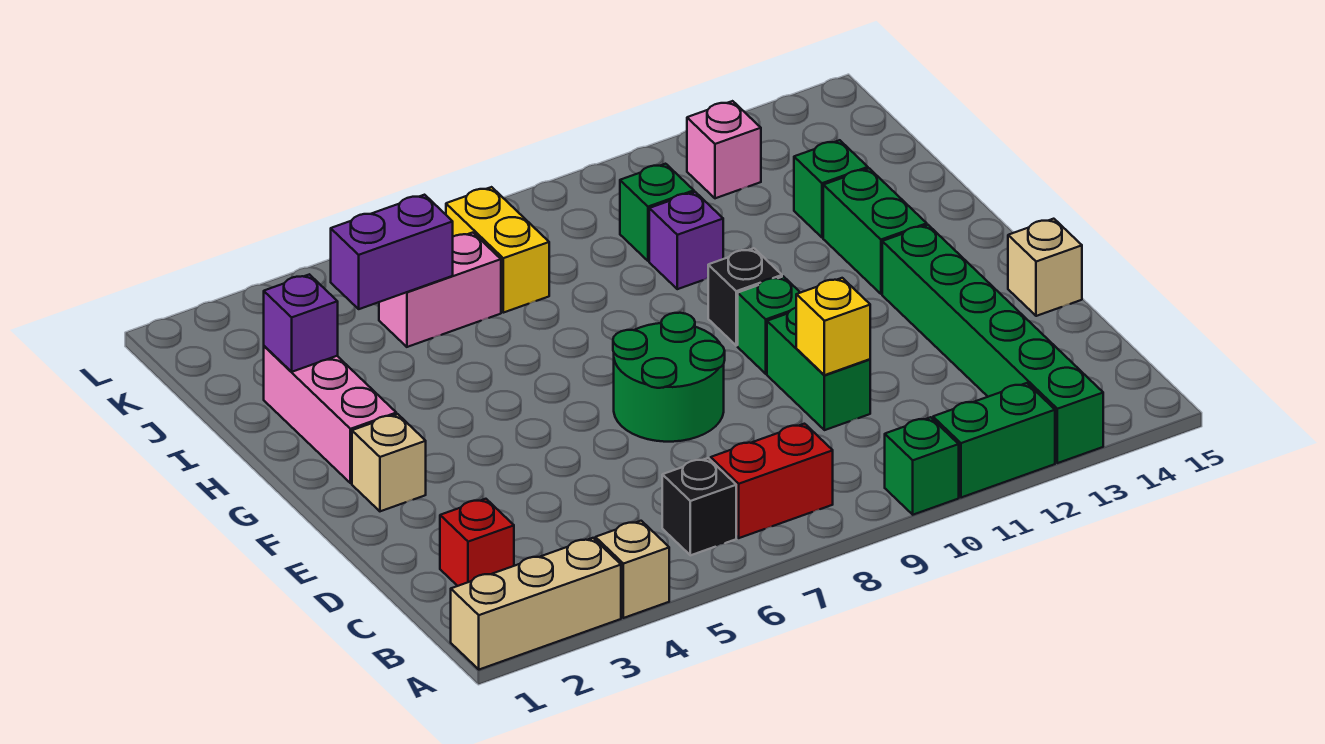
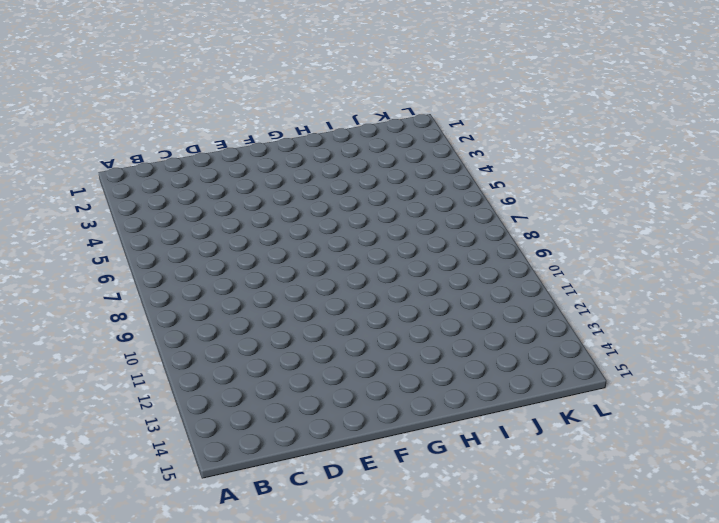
none -> tan 1x3 brick [451,538,621,670]
none -> tan 1x1 brick [595,521,669,618]
none -> green 1x1 brick [885,417,959,515]

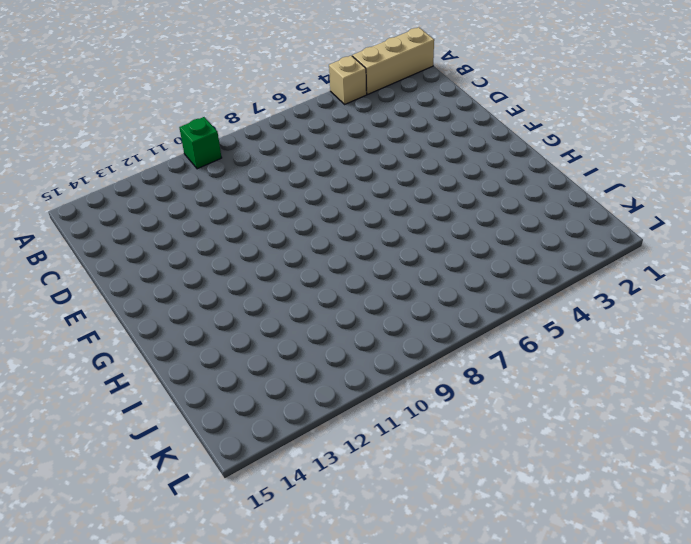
none -> green 1x2 brick [933,383,1055,498]
none -> green 1x6 brick [882,225,1103,463]
none -> black 1x1 brick [662,458,736,555]

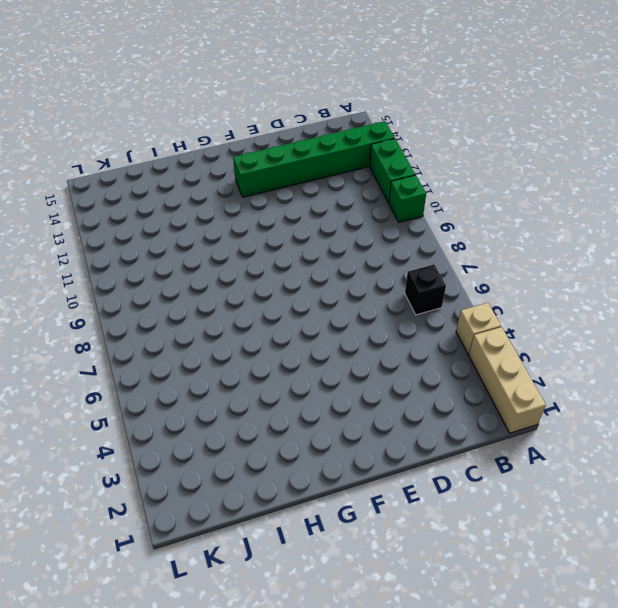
none -> red 1x2 brick [711,424,833,538]
none -> red 1x1 brick [440,499,514,586]
none -> green 1x2 brick [767,308,870,430]

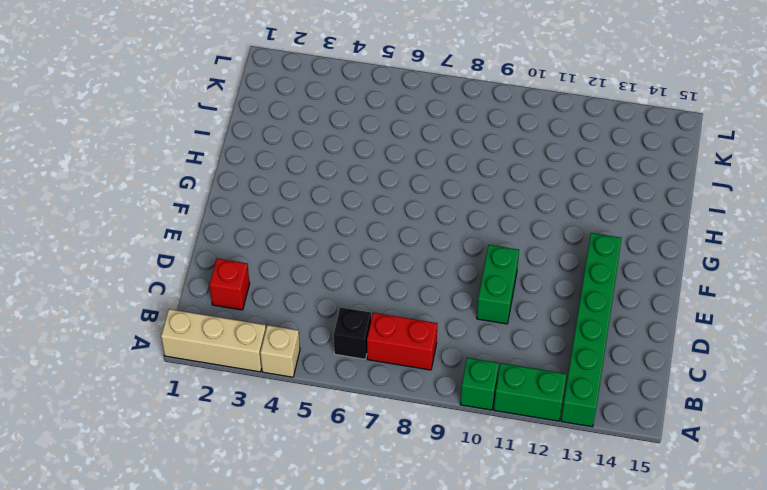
none -> green 2x2 round brick [613,313,725,442]
none -> tan 1x1 brick [1008,219,1082,316]
none -> tan 1x1 brick [352,414,426,511]

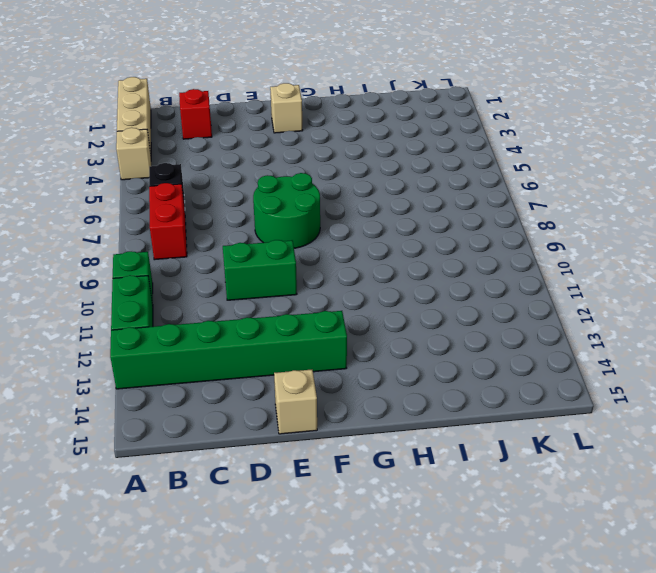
none -> green 1x1 brick [738,276,800,374]
none -> pink 1x3 brick [264,346,396,483]
none -> black 1x1 brick [708,248,782,346]

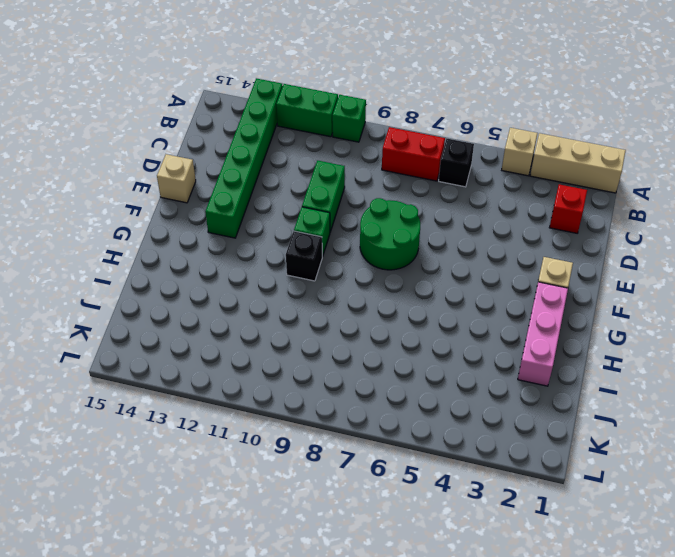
none -> green 1x2 brick [823,168,927,294]
none -> purple 1x1 brick [649,192,723,289]
none -> green 1x1 brick [794,140,868,238]

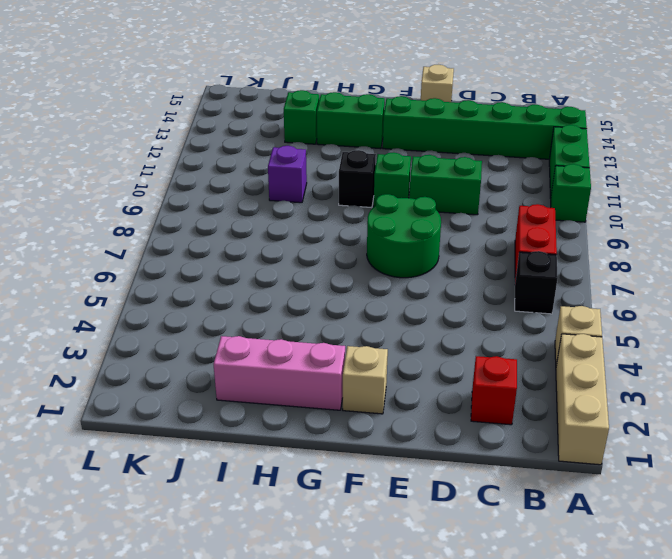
none -> pink 1x2 brick [379,233,501,347]
none -> yellow 1x2 brick [446,187,549,313]
none -> green 1x1 brick [620,164,694,261]

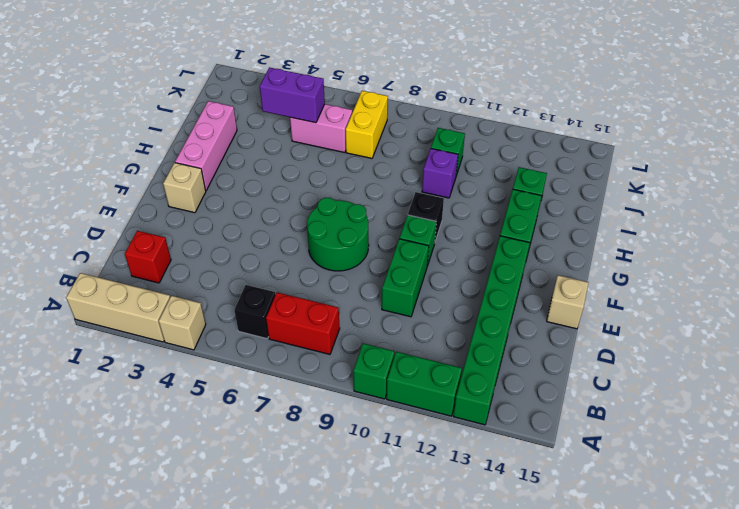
none -> pink 1x1 brick [687,101,761,198]
none -> yellow 1x1 brick [796,278,870,375]
none -> purple 1x1 brick [264,274,338,372]

